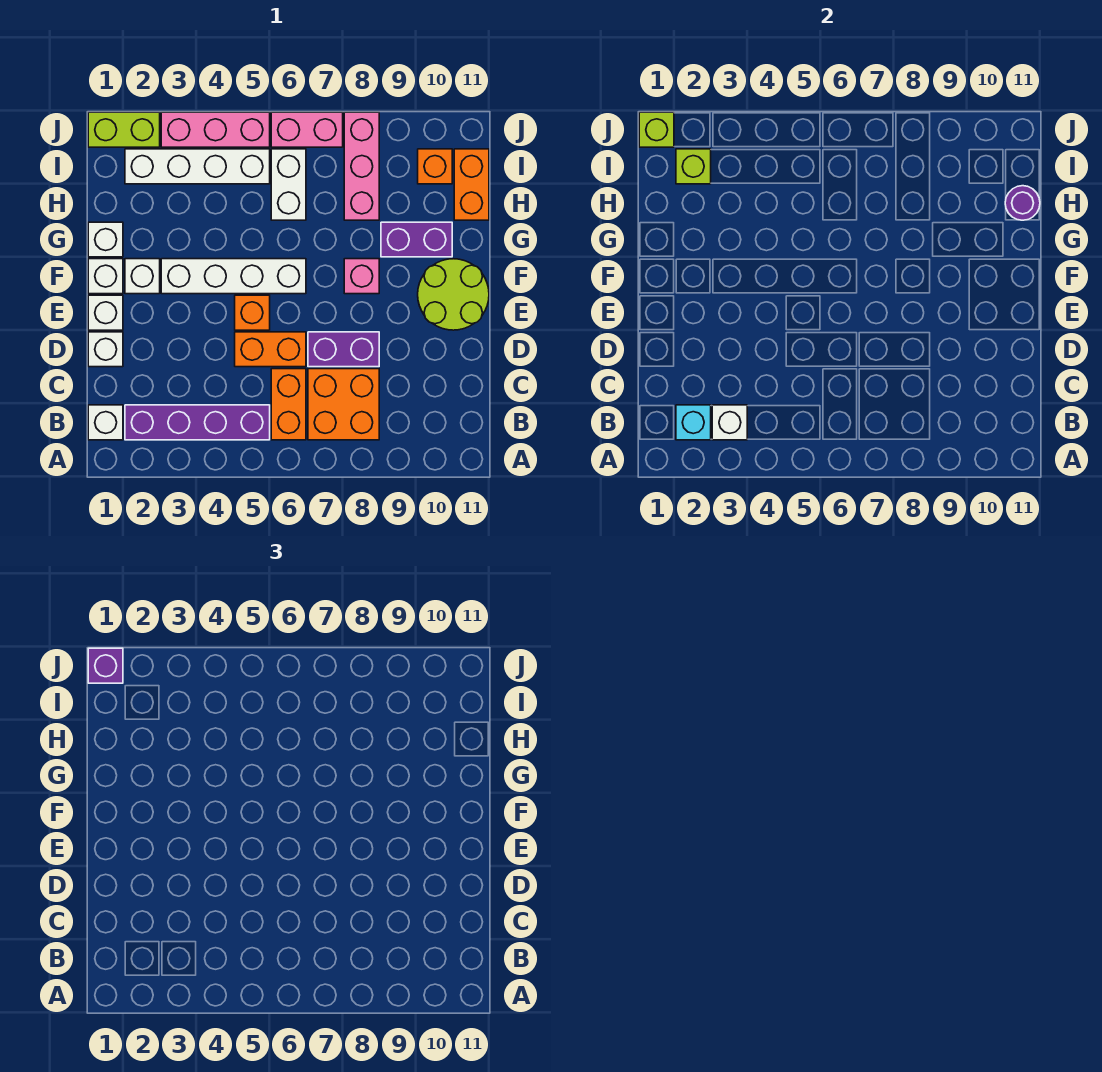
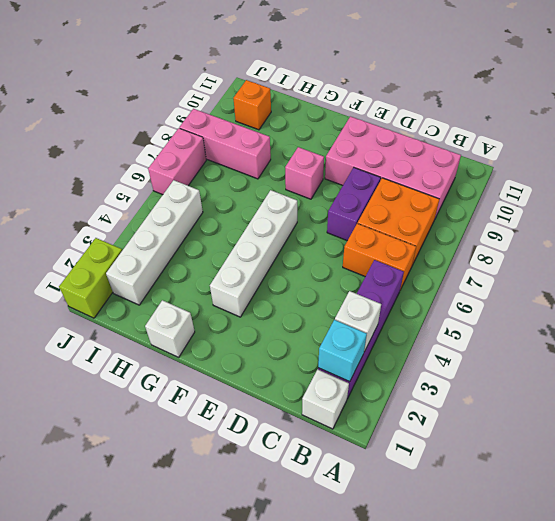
pink 2x4 brick [325,116,461,218] -> lime 2x2 round brick [418,259,489,330]
none -> white 1x1 brick [88,332,123,367]
none -> orange 1x2 brick [235,332,306,367]
none -> white 1x1 brick [88,295,123,330]
none -> orange 1x1 brick [235,295,270,330]

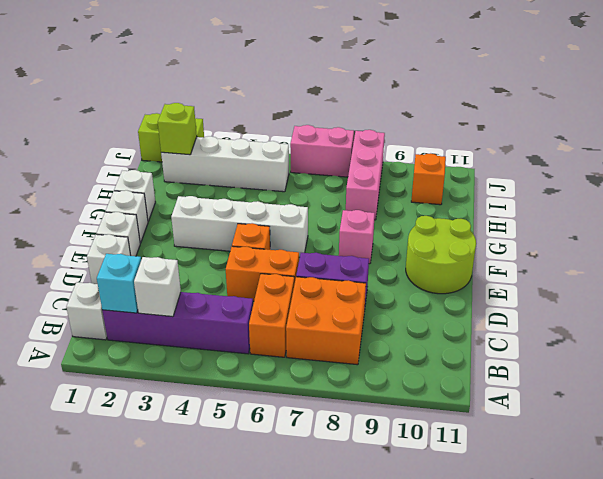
none -> white 1x1 brick [125,259,160,294]
none -> purple 1x2 brick [381,222,452,257]
none -> white 1x2 brick [271,149,306,220]
none -> orange 1x2 brick [454,149,489,220]

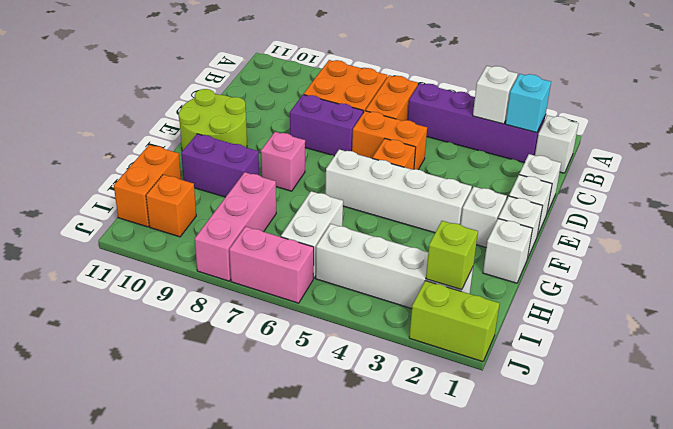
none -> pink 1x3 brick [161,112,270,147]
none -> purple 1x1 round brick [1005,186,1040,220]
none -> lime 1x1 brick [639,112,674,147]
none -> purple 1x1 brick [88,648,123,683]

